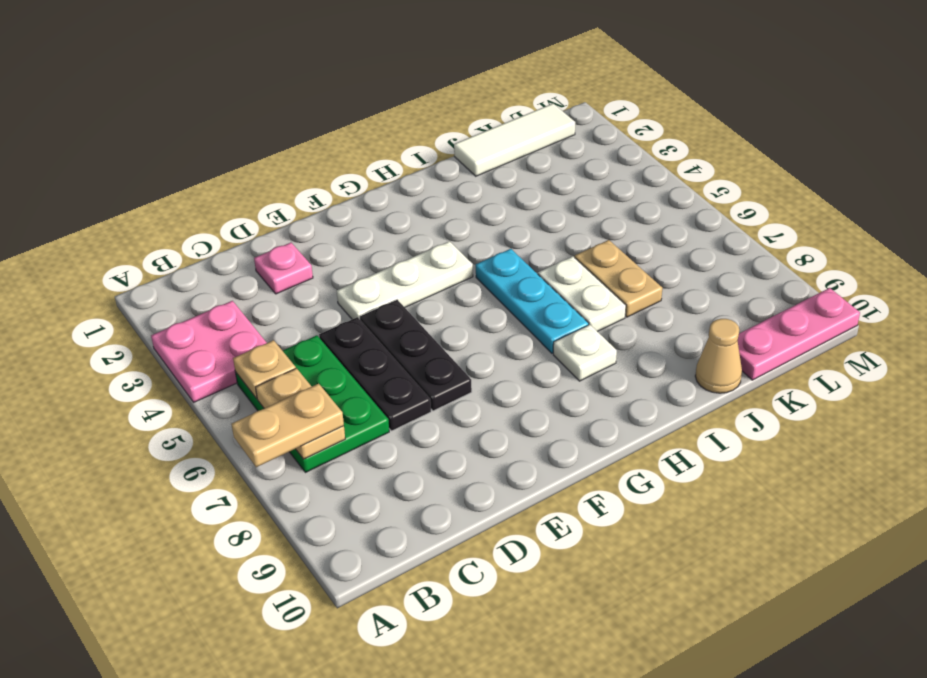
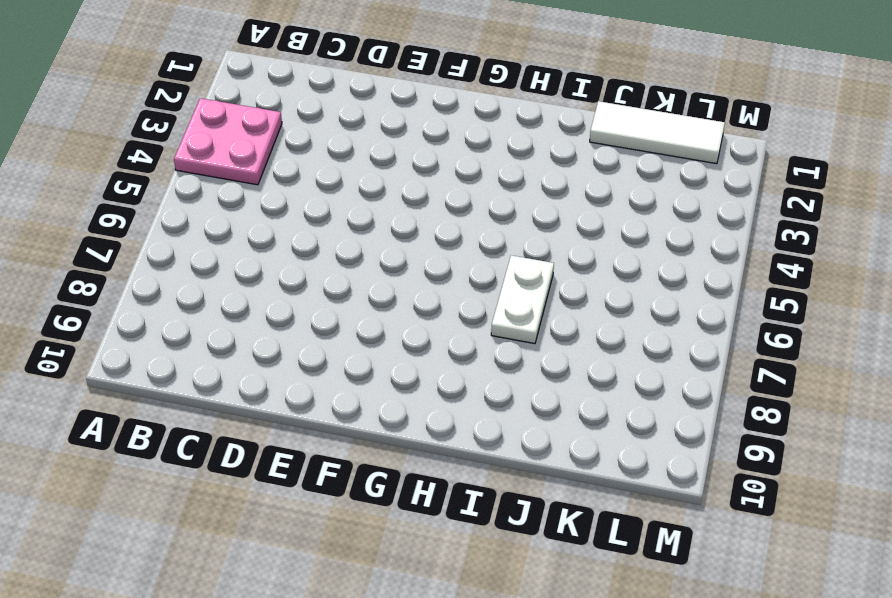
none -> green 2x3 plate [235,335,389,473]
none -> pink 1x1 plate [254,243,313,294]
none -> black 1x3 plate [319,317,431,431]

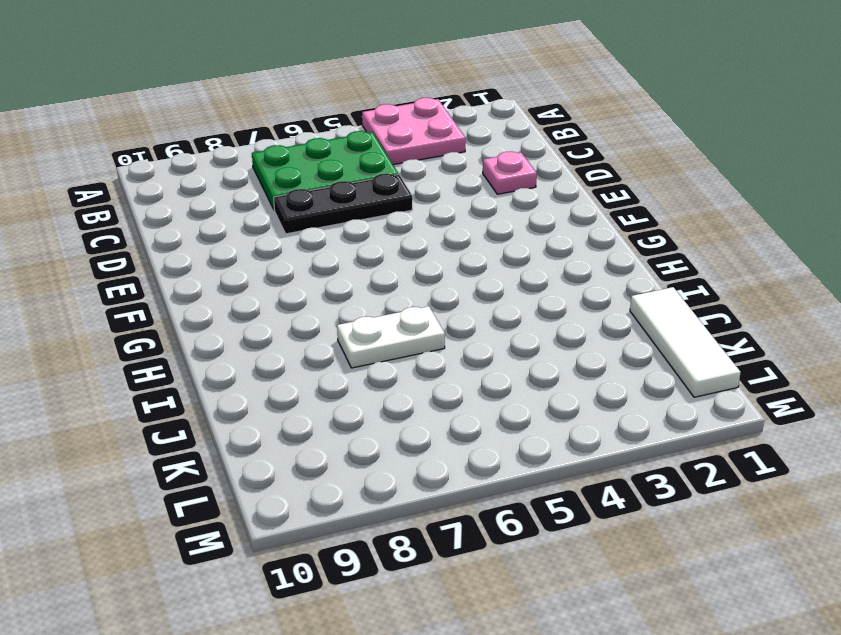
none -> white 1x3 plate [337,241,473,319]
none -> black 1x3 plate [360,300,472,411]
none -> cyan 1x3 plate [476,249,589,353]

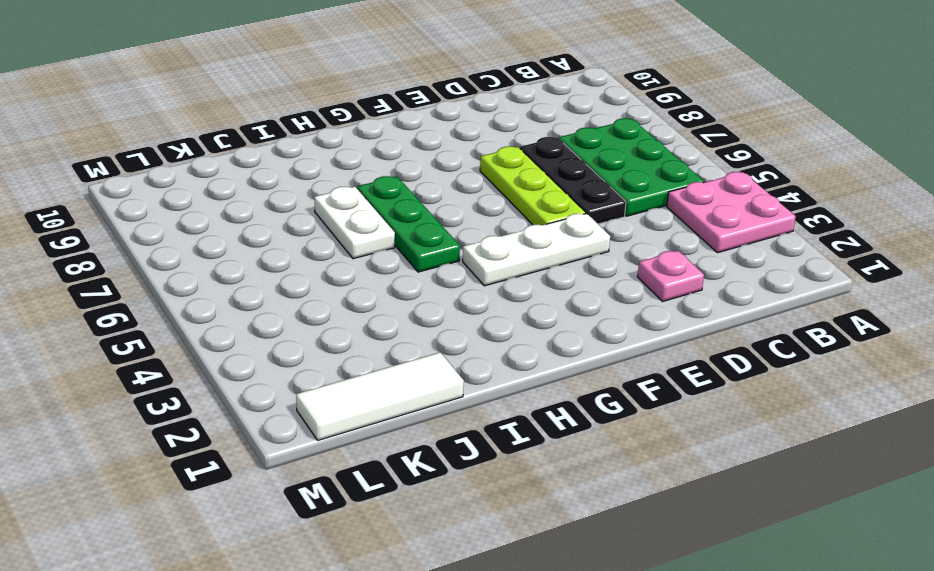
lime 1x3 plate [480,146,586,225] -> black 1x3 plate [360,300,472,411]
green 1x3 plate [357,176,460,272] -> cyan 1x3 plate [476,249,589,353]
none -> white 1x1 plate [553,325,617,381]
none -> tan 1x2 plate [575,240,662,317]
none -> tan 1x1 cone [695,319,742,393]

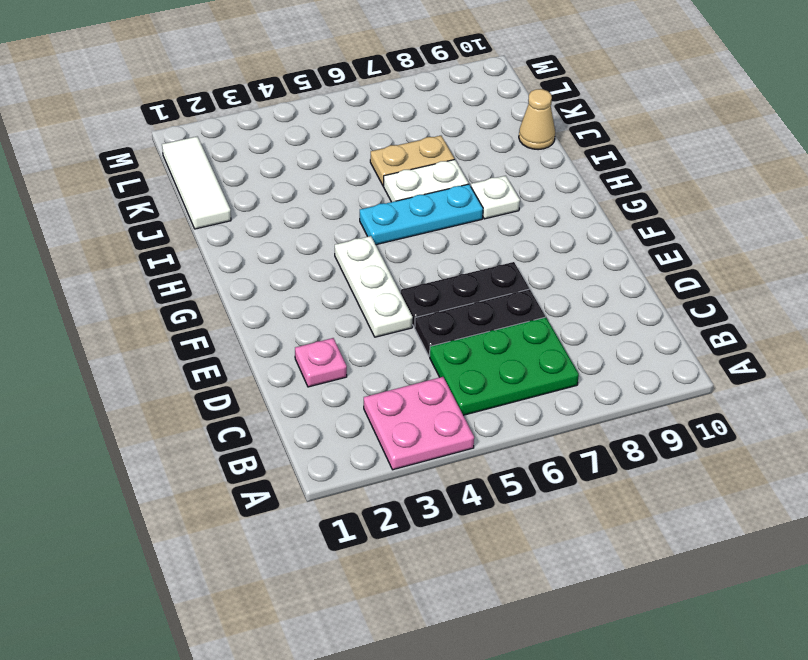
none -> pink 1x3 plate [738,288,860,380]
none -> tan 1x1 plate [233,340,296,398]
none -> tan 1x2 plate [256,368,345,459]

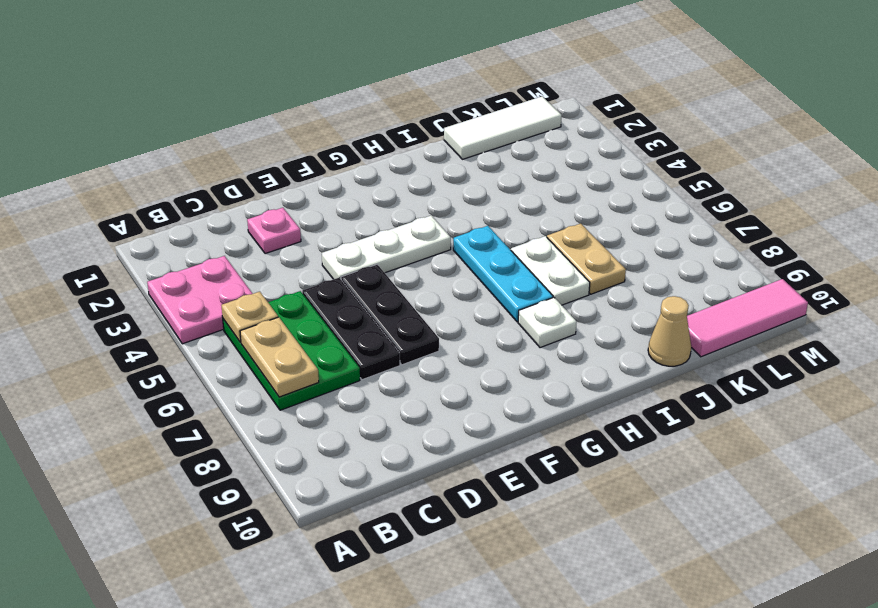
pink 1x3 tile [687,279,808,357] -> pink 1x3 plate [738,288,860,380]
none -> tan 1x2 plate [231,384,344,467]

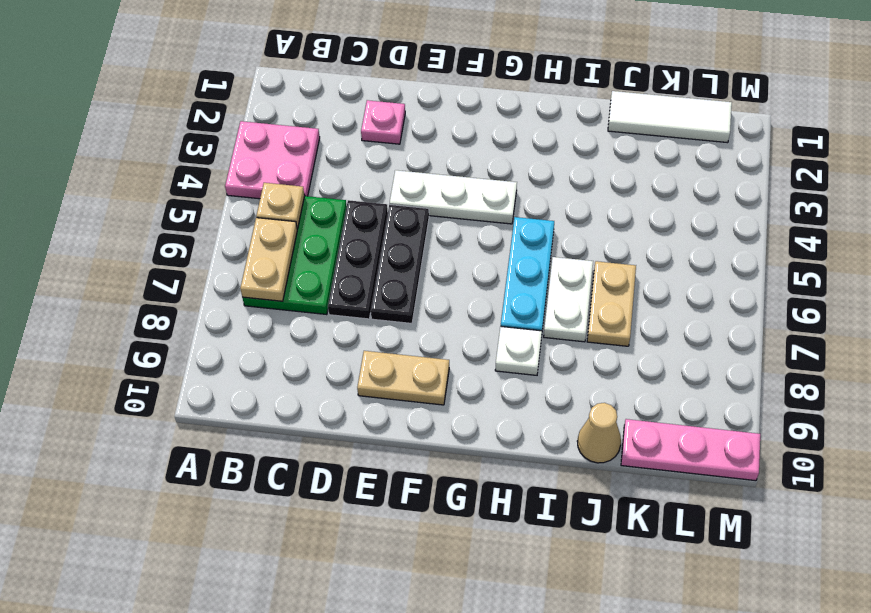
tan 1x2 plate [357,351,449,405] -> tan 1x2 plate moved to [231,384,344,467]

